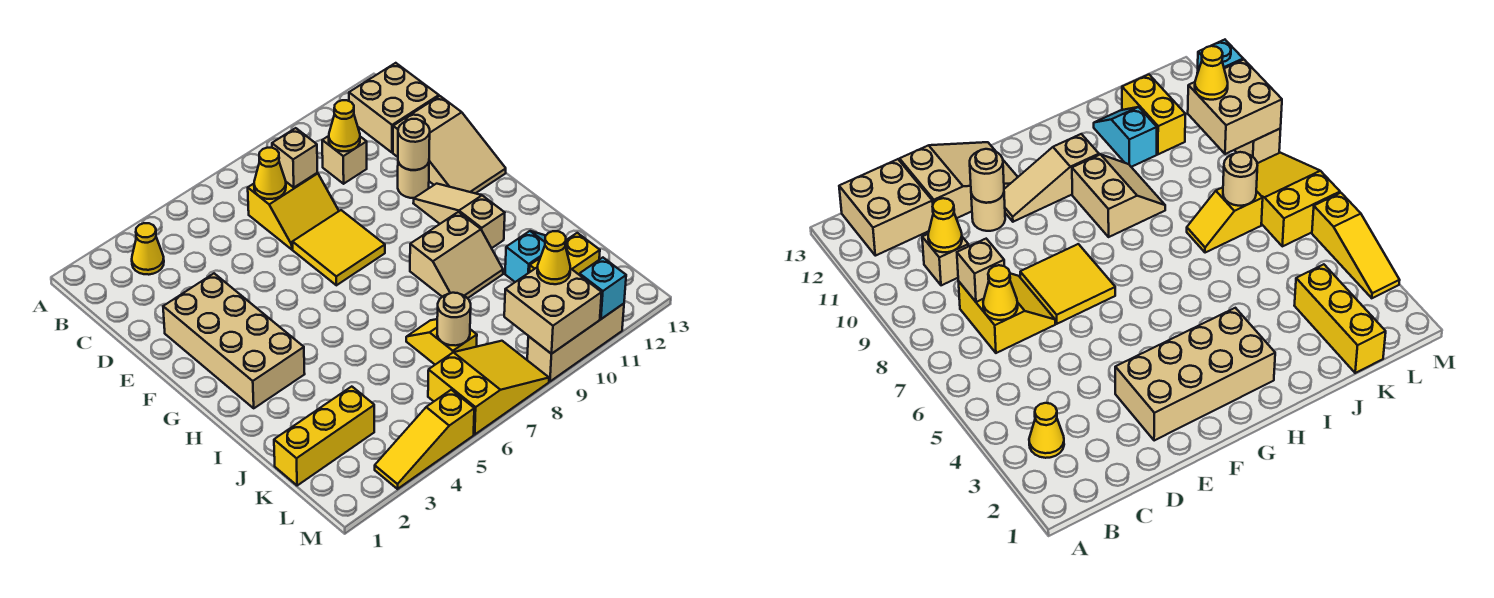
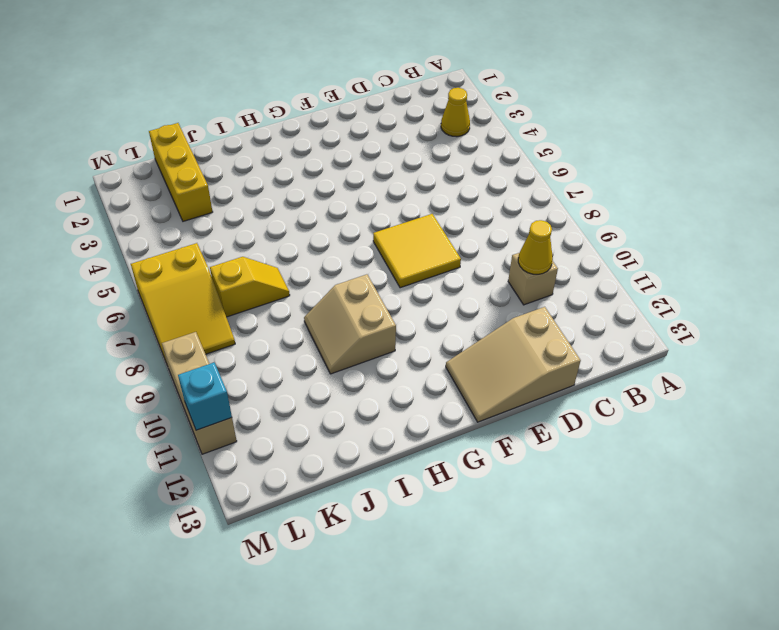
none -> tan 2x2 brick [349,63,439,152]
none -> yellow 2x2 slope [248,173,339,249]
none -> tan 2x4 brick [163,273,305,408]

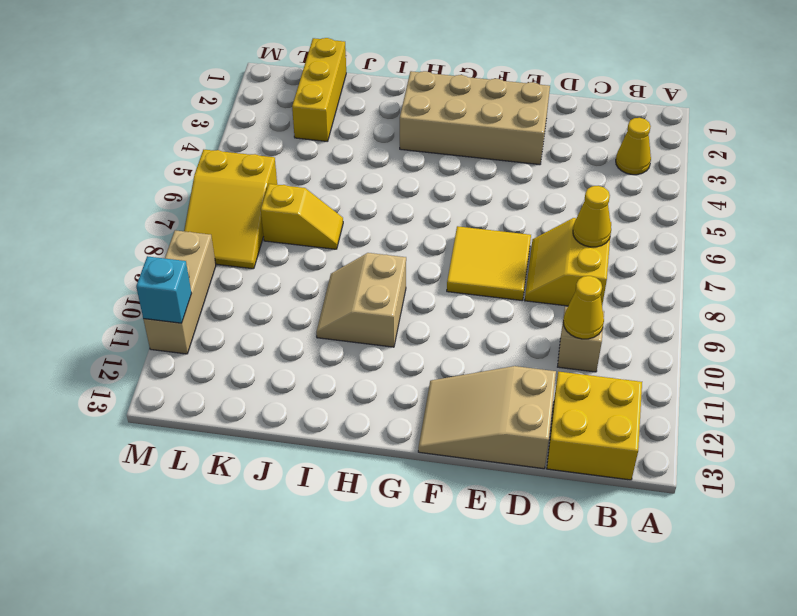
yellow 2x2 brick [547,371,642,480] -> tan 2x2 brick [349,63,439,152]
none -> tan 1x1 round brick [398,162,429,198]
none -> tan 1x3 slope [413,184,505,248]
none -> cyan 1x2 slope [505,231,546,282]

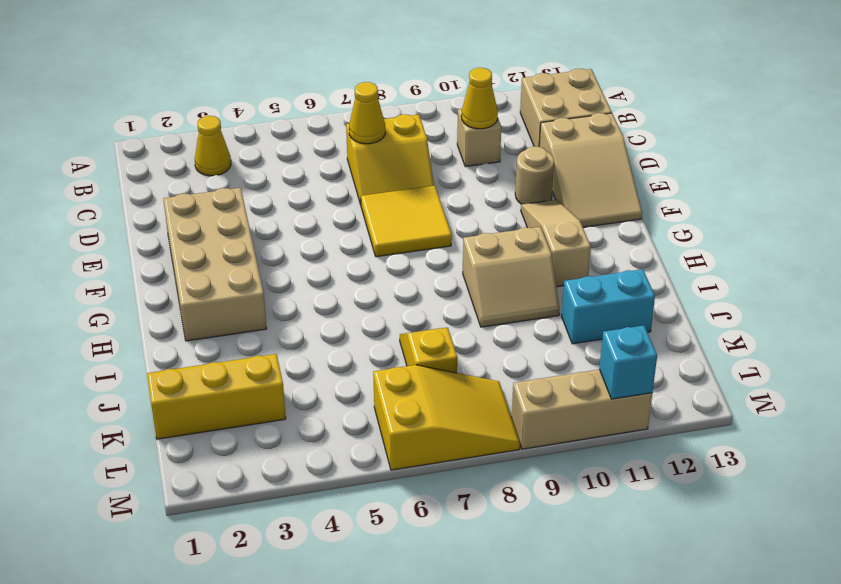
cyan 1x2 brick [562,269,655,344] -> cyan 1x2 slope [505,231,546,282]
none -> yellow 1x2 brick [530,233,600,274]
none -> yellow 1x3 slope [375,390,474,489]
none -> tan 1x1 brick [272,128,317,187]

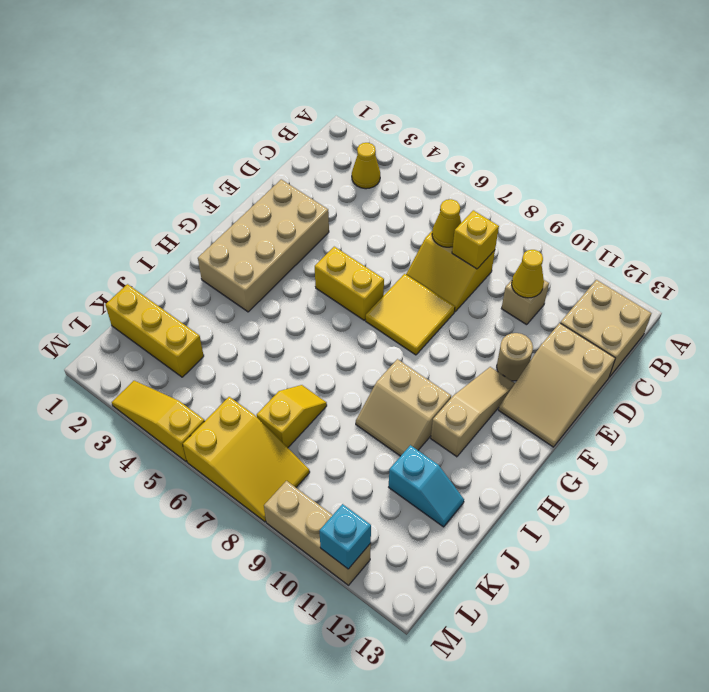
yellow 1x1 brick [452,210,499,269] -> tan 1x1 brick [272,128,317,187]
yellow 1x2 brick [315,247,384,320] -> yellow 1x2 brick moved to [530,233,600,274]
none -> tan 1x1 round brick [398,119,430,170]
none -> tan 1x1 round brick [437,293,471,346]
none -> tan 2x2 brick [504,267,602,354]

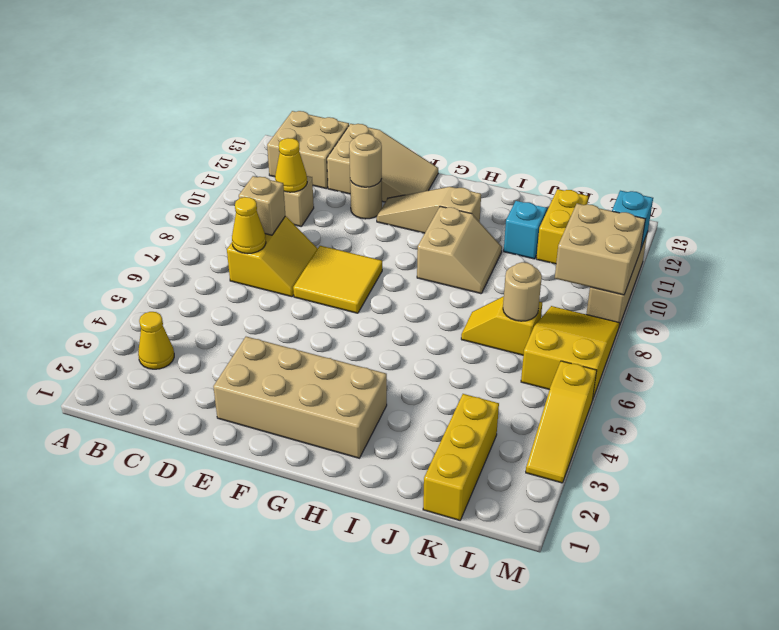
none -> yellow 1x1 cone [537,231,570,284]

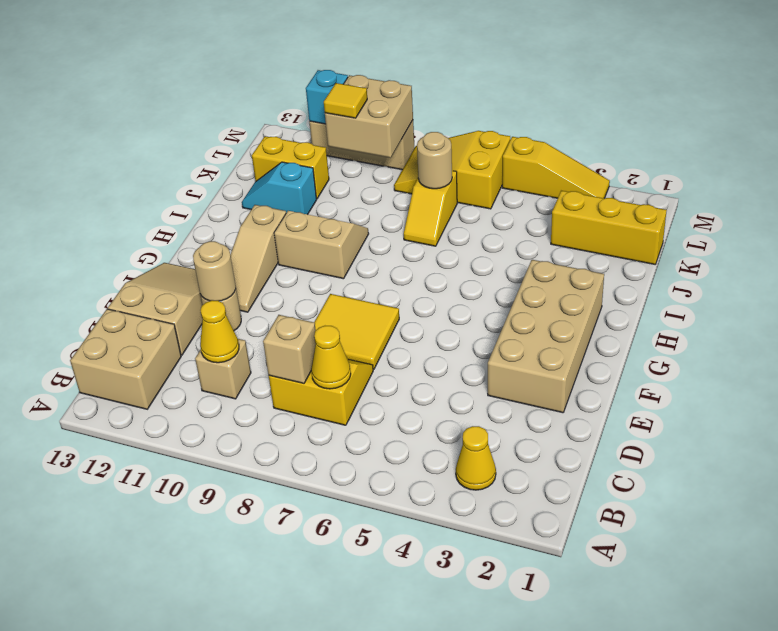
yellow 1x1 tile [324,83,367,118] -> yellow 1x1 cone [537,231,570,284]

